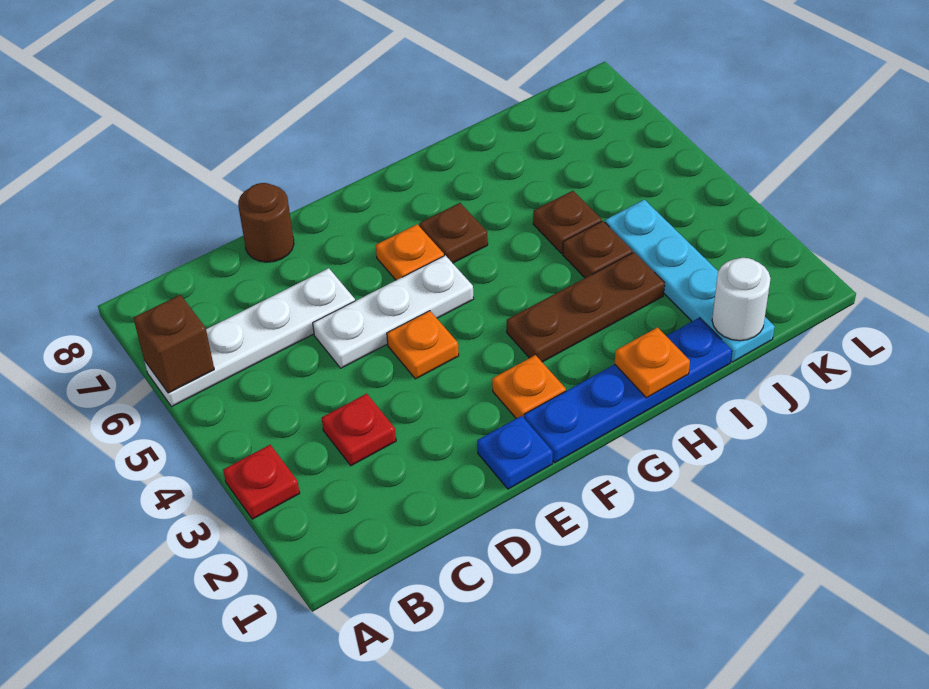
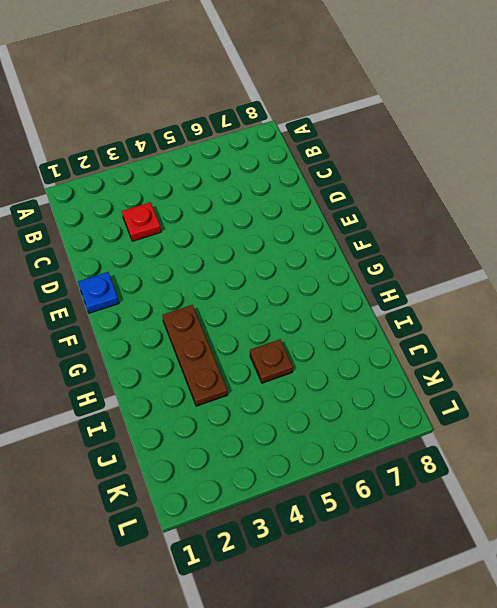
none -> red 1x1 plate [223,445,300,519]
none -> white 1x4 plate [144,268,355,407]
none -> white 1x3 plate [313,255,474,368]

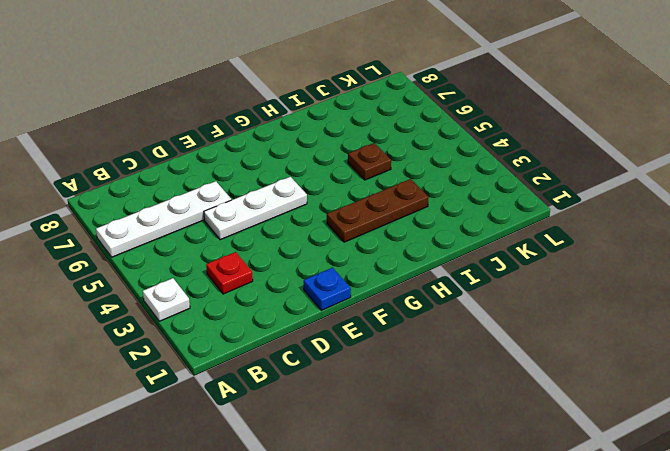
white 1x1 plate [143,278,190,321] -> red 1x1 plate [223,445,300,519]
none -> brown 1x1 round brick [238,183,294,262]
none -> orange 1x1 plate [387,311,459,379]
none -> blue 1x4 plate [524,318,732,463]

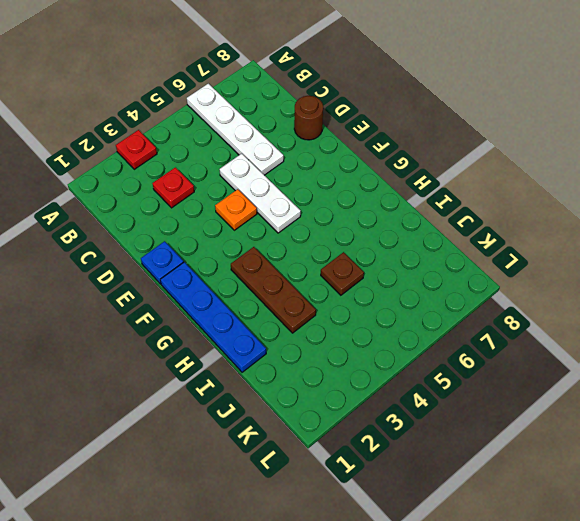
none -> orange 1x1 plate [492,355,566,418]
none -> orange 1x1 plate [376,224,444,280]
none -> brown 1x1 plate [419,203,488,263]

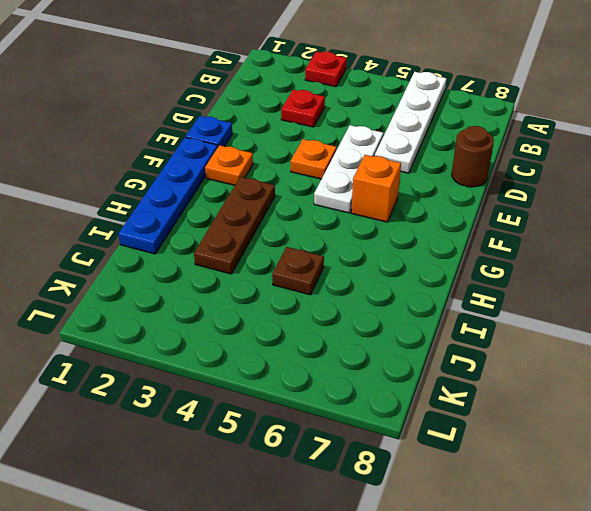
orange 1x1 brick [351,155,401,222] -> orange 1x1 plate [376,224,444,280]
none -> brown 1x1 plate [419,203,488,263]
none -> brown 1x1 plate [563,221,633,278]
none -> cyan 1x4 plate [605,200,775,362]

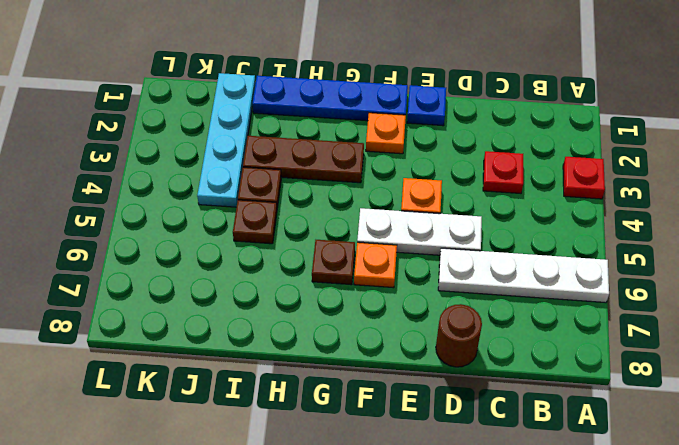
none -> brown 1x1 brick [134,295,214,393]
none -> orange 1x1 plate [615,327,690,398]
none -> white 1x1 round brick [712,258,771,341]

